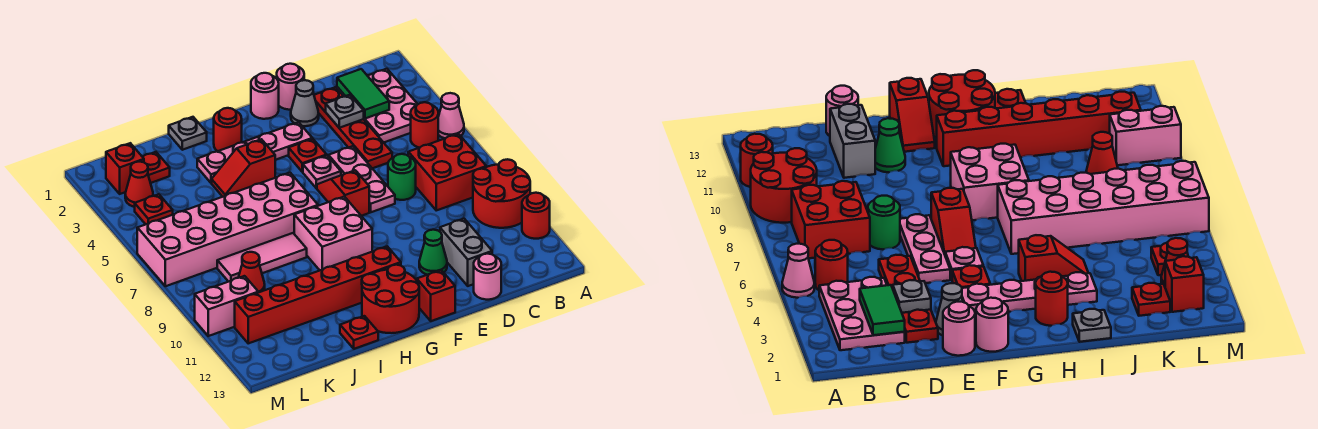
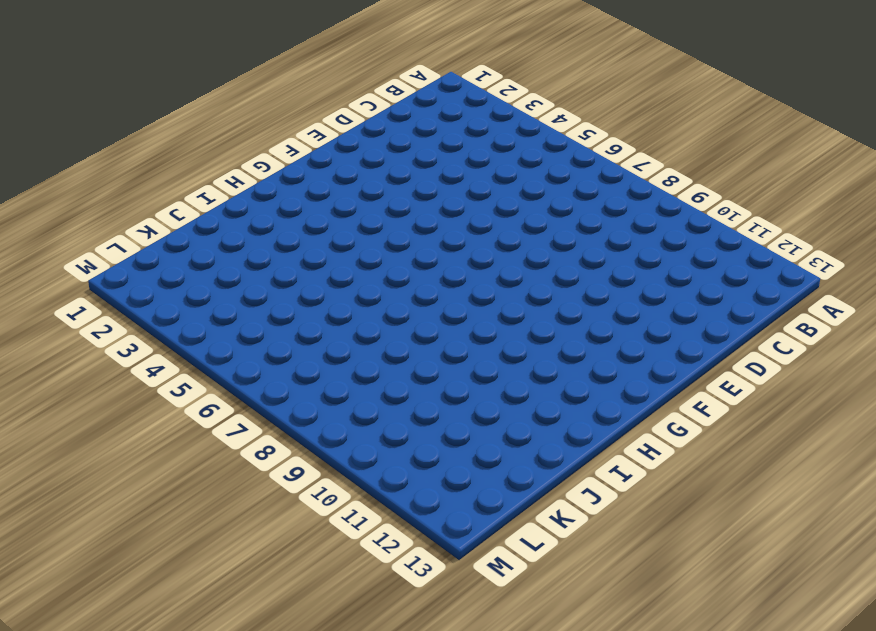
none -> pink 1x1 cone [438,93,464,138]
none -> red 2x2 round brick [473,159,530,228]
none -> red 1x1 round brick [522,193,550,239]
none -> pink 2x3 plate [337,69,418,143]

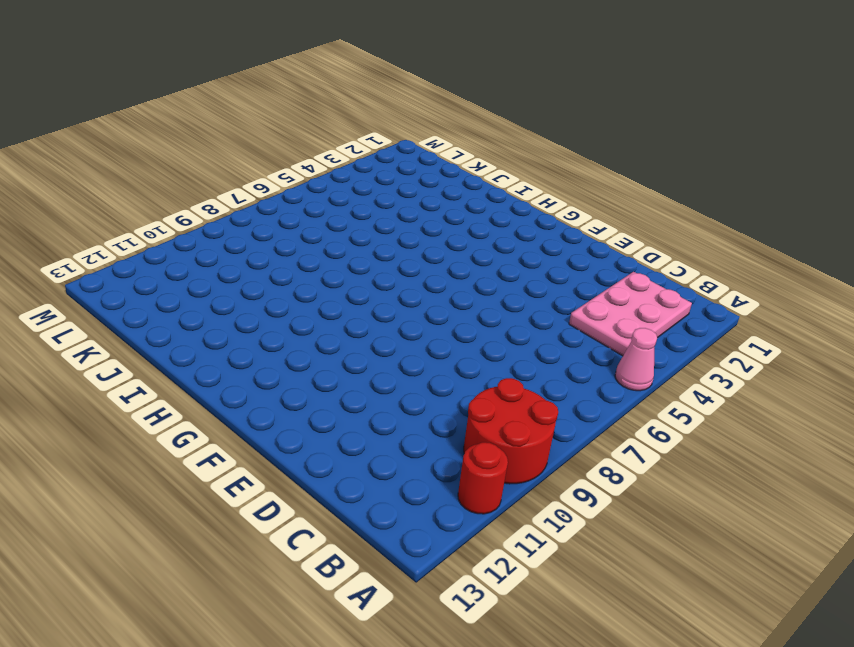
none -> red 1x1 round brick [411,102,438,148]
none -> red 2x2 brick [408,134,486,210]
none -> red 1x4 plate [314,87,392,168]
none -> green 1x1 round brick [388,154,416,200]

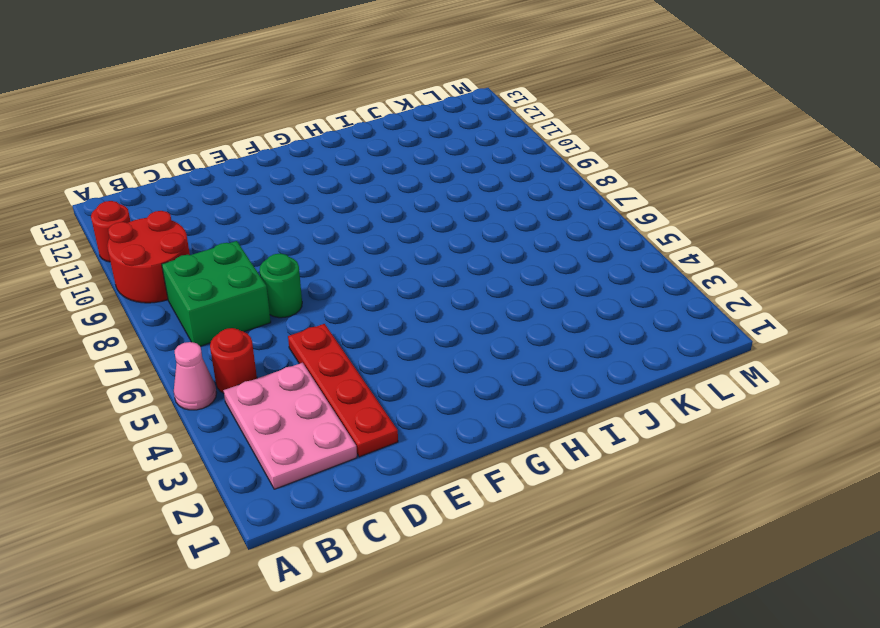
green 2x2 brick [162,241,271,346] -> red 2x2 brick [408,134,486,210]
none -> grey 1x2 brick [440,219,492,286]
none -> pink 1x1 round brick [474,254,501,300]
none -> pink 1x1 round brick [277,64,304,110]
none -> grey 1x1 cone [291,80,319,126]

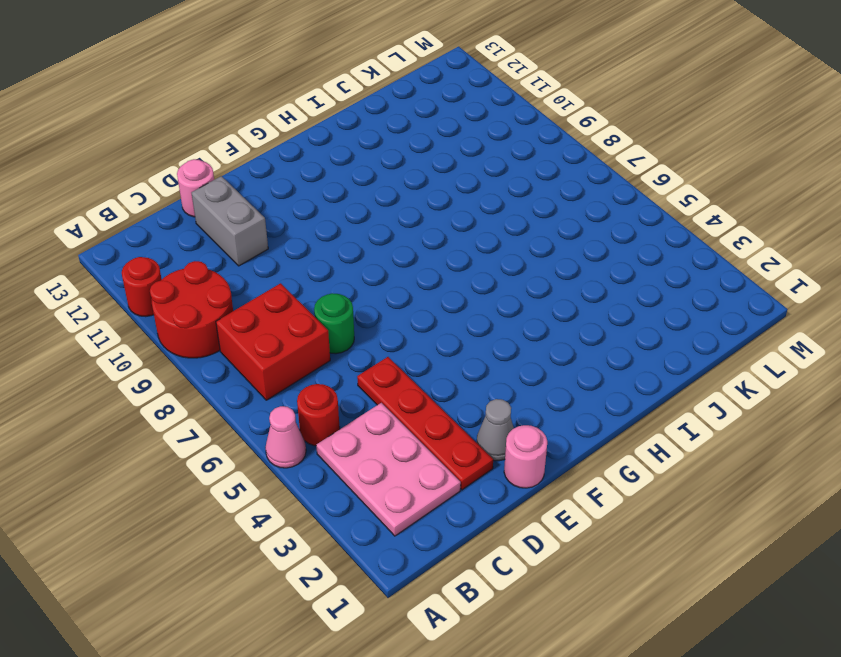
none -> pink 1x3 plate [329,146,395,212]
none -> green 1x1 cone [419,230,447,275]
none -> pink 1x1 round brick [251,73,279,119]
none -> pink 1x4 plate [197,122,312,183]

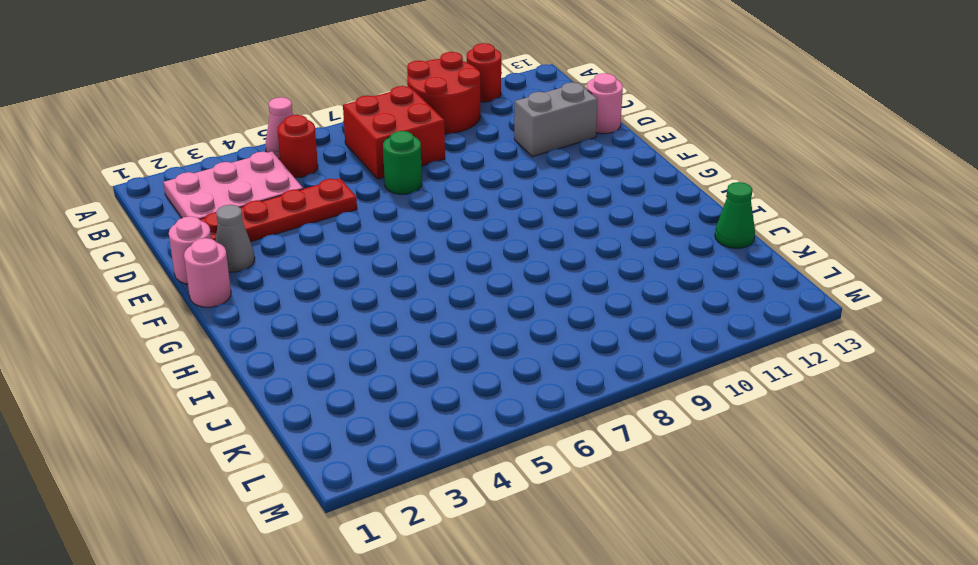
green 1x1 cone [715,182,755,248] -> green 1x1 cone moved to [419,230,447,275]
none -> pink 1x3 plate [329,146,395,212]
none -> pink 1x4 plate [197,122,312,183]
none -> red 1x1 plate [289,139,327,172]
none -> pink 1x1 plate [303,156,341,188]

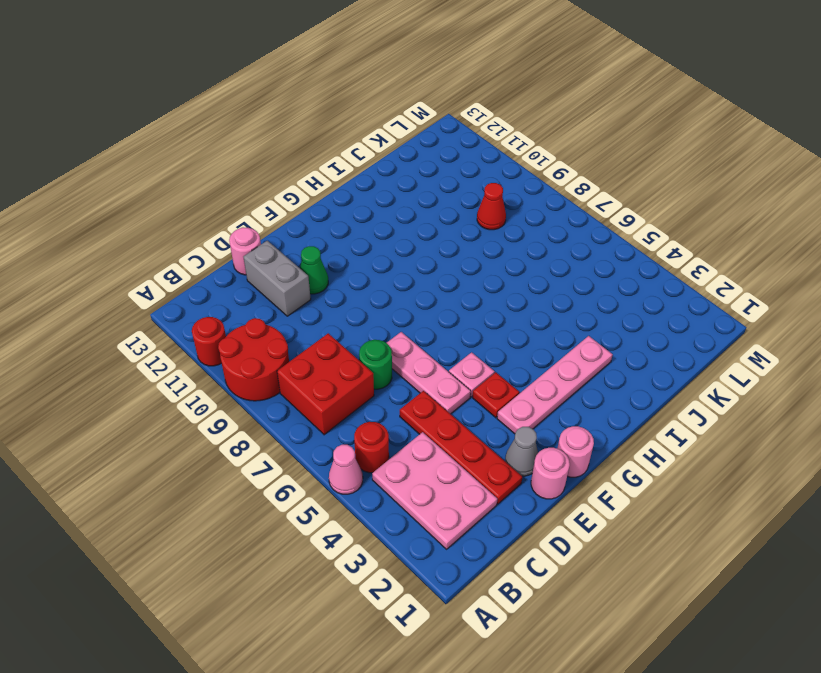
none -> red 1x2 slope [317,170,369,216]
none -> red 1x2 slope [416,270,455,321]
none -> pink 2x2 brick [294,197,372,270]
none -> red 1x6 brick [235,246,401,343]

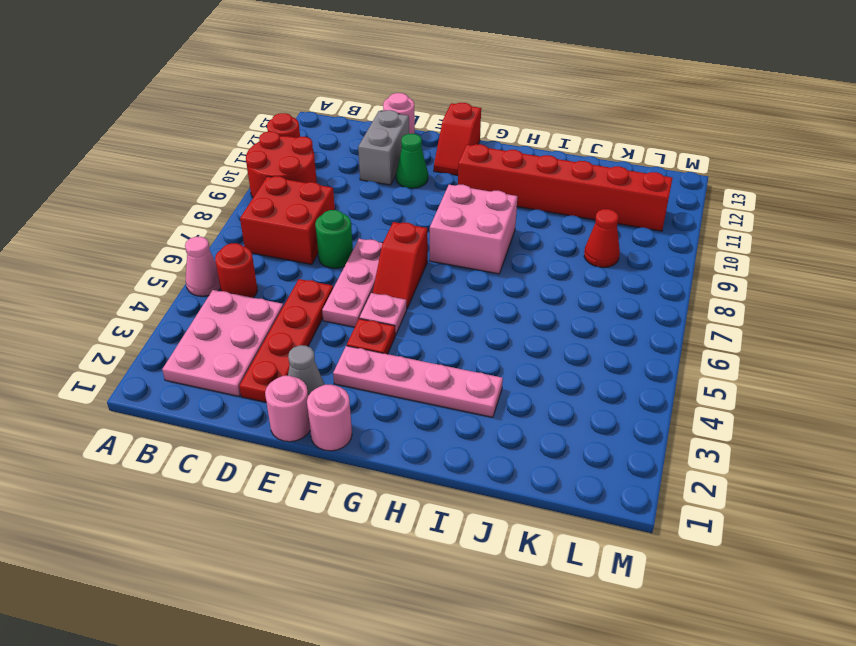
none -> red 2x2 round brick [362,265,419,333]
none -> red 1x1 round brick [214,108,242,151]
none -> red 1x2 slope [212,139,275,197]
none -> pink 2x6 brick [137,173,318,286]

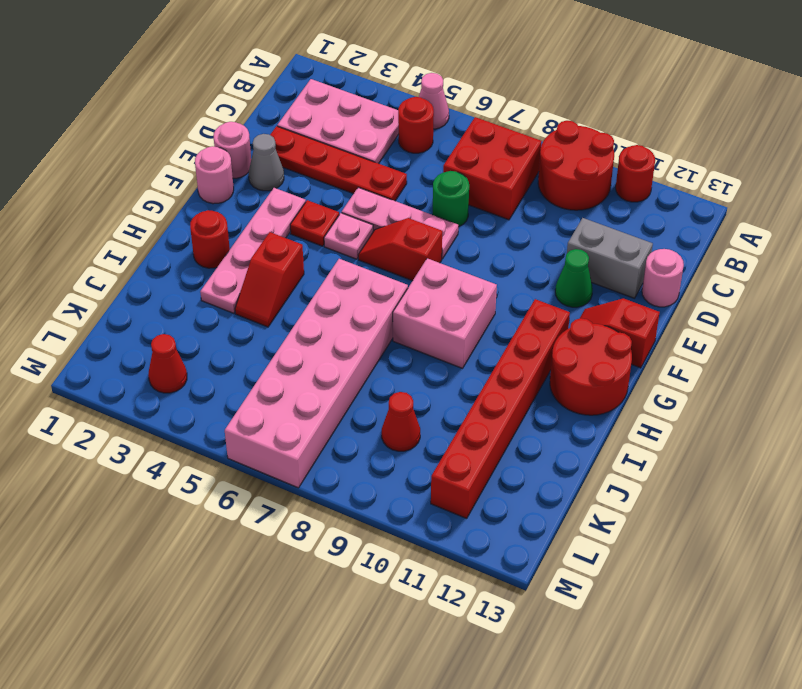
none -> grey 1x1 plate [169,117,207,150]
none -> pink 1x3 tile [217,233,307,282]
none -> red 1x1 plate [340,316,378,349]
none -> red 1x1 plate [143,152,170,183]

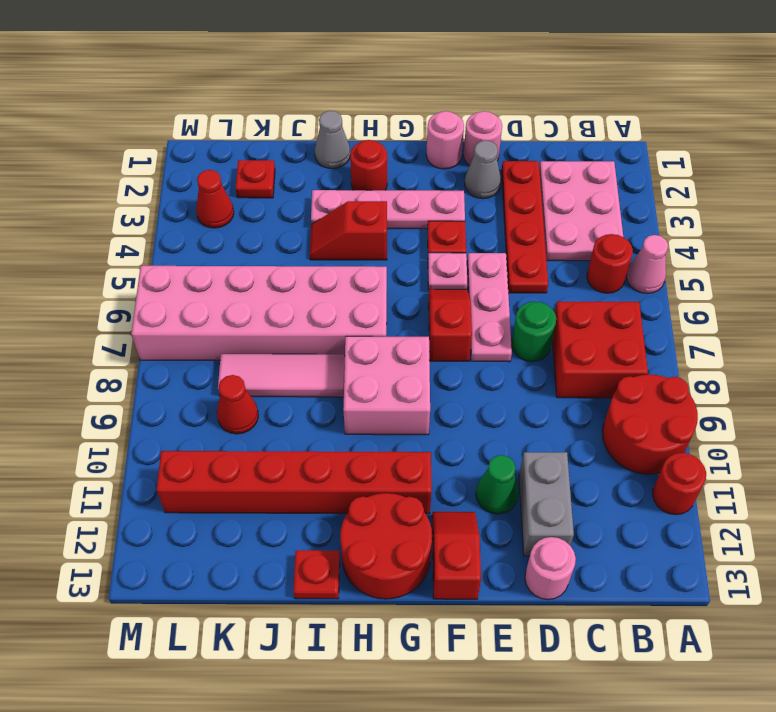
grey 1x1 cone [315,111,350,169] -> grey 1x1 plate [169,117,207,150]
none -> red 1x1 brick [106,143,144,194]
none -> red 1x1 plate [135,194,173,224]
none -> pink 1x2 brick [195,276,258,336]
none -> green 1x2 tile [337,69,389,119]

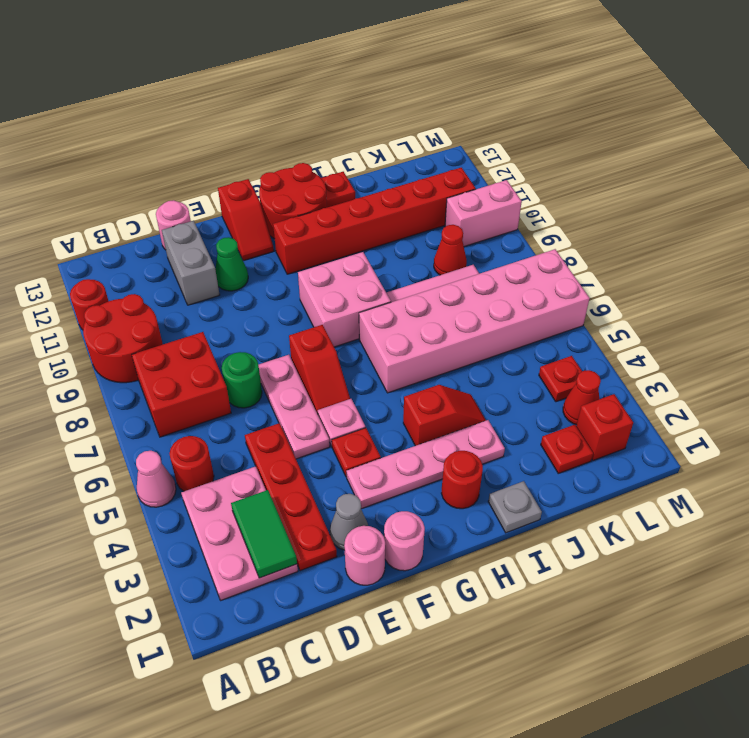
none -> grey 1x1 plate [326,95,364,128]

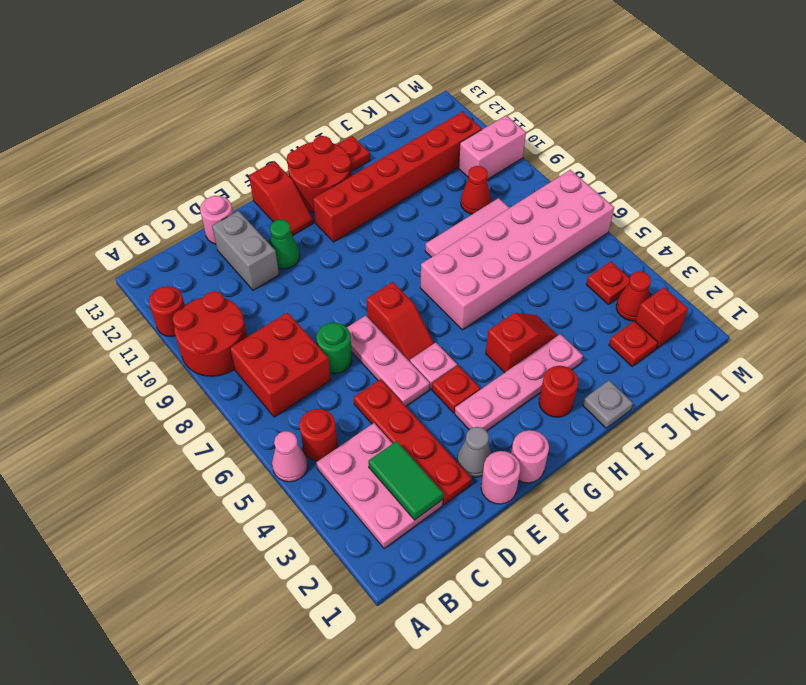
none -> pink 2x2 brick [294,197,372,270]
none -> grey 1x1 plate [326,95,364,128]

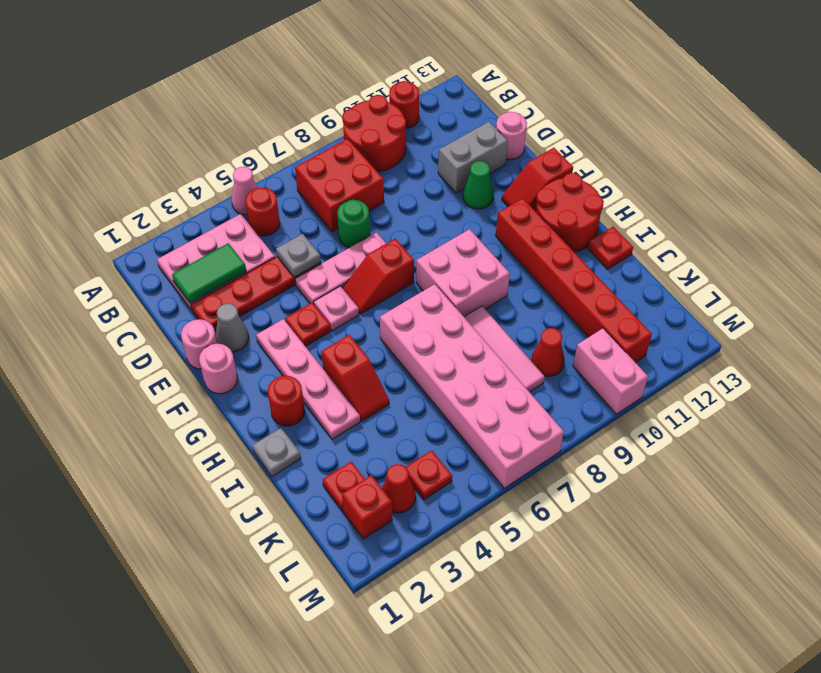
grey 1x1 plate [276,234,321,277] -> grey 1x1 plate moved to [326,95,364,128]

